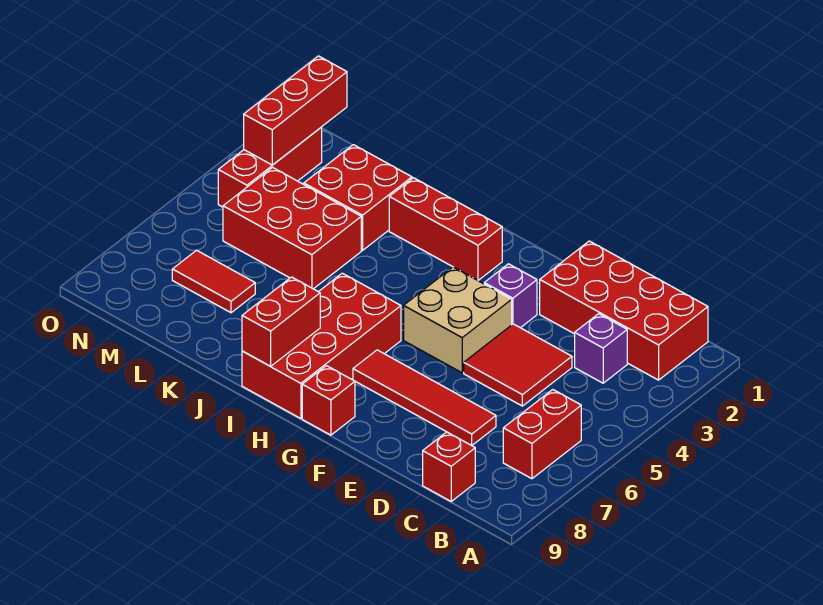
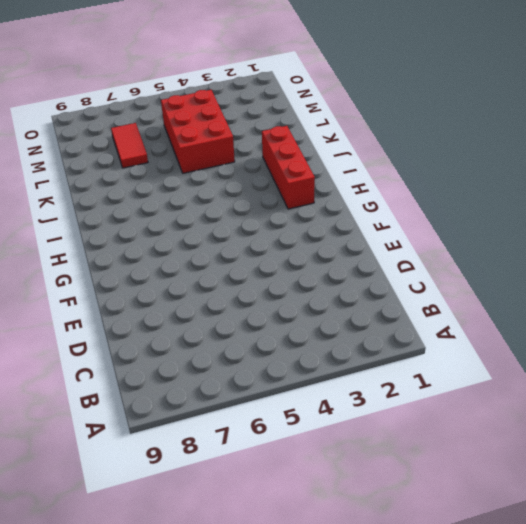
none -> red 2x4 brick [540,241,708,380]
none -> red 1x2 brick [503,390,581,479]
none -> purple 1x1 brick [575,314,627,383]

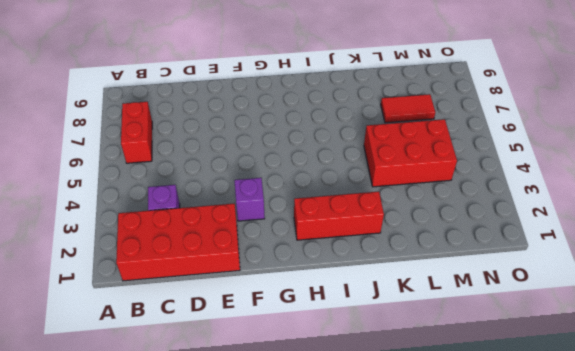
none -> red 1x1 brick [423,432,475,501]
none -> red 2x2 tile [464,324,572,406]
none -> red 1x4 tile [353,350,496,445]

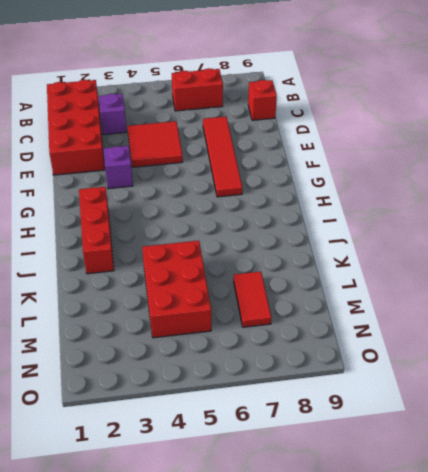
none -> tan 2x2 brick [404,267,512,373]
none -> red 1x1 brick [302,366,355,435]
none -> red 2x4 brick [242,273,401,419]

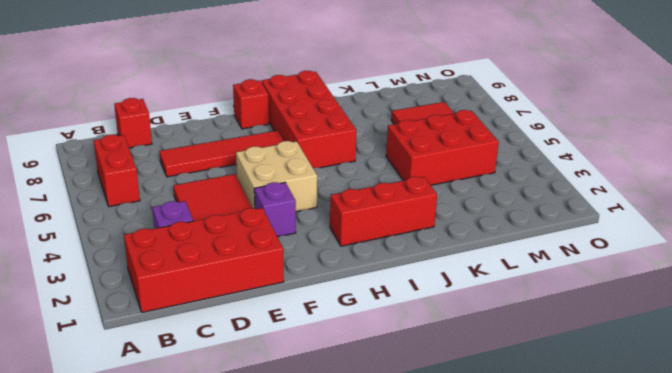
none -> red 2x2 brick [304,145,412,250]
none -> red 1x3 brick [218,127,322,207]
none -> red 1x2 brick [242,277,320,366]

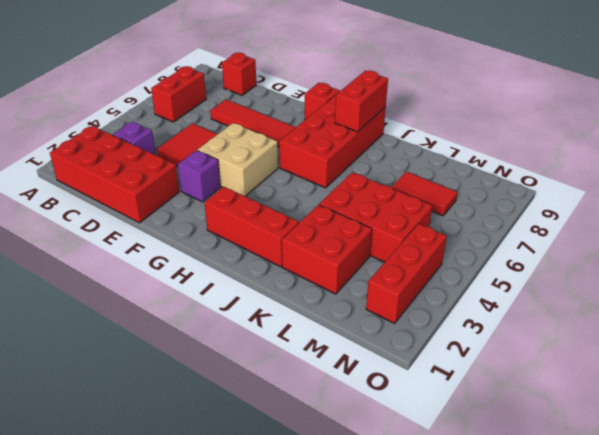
none -> red 1x3 brick [244,56,347,165]

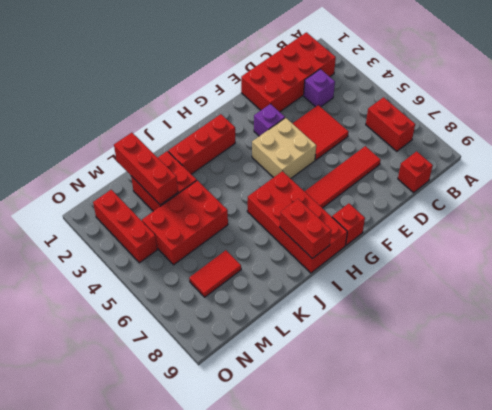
red 1x3 brick [114,133,178,205] -> red 1x3 brick moved to [244,56,347,165]

